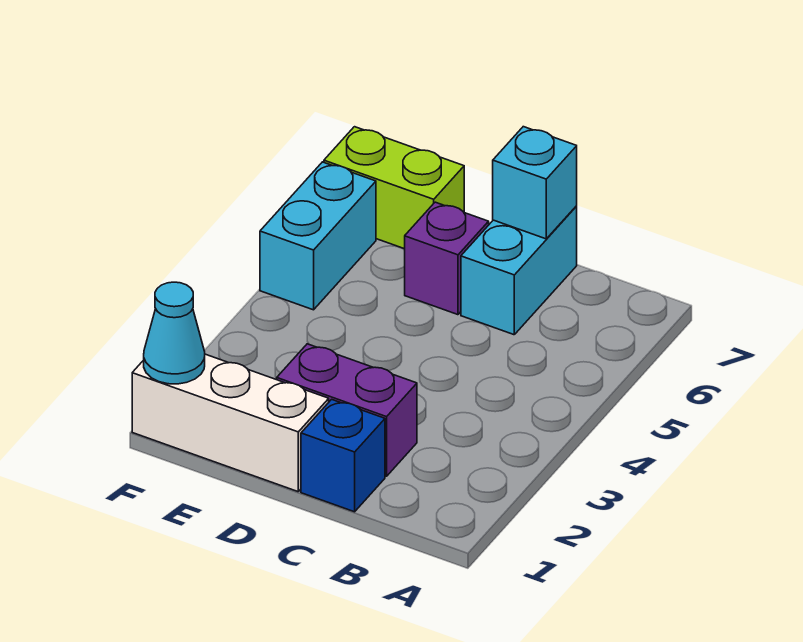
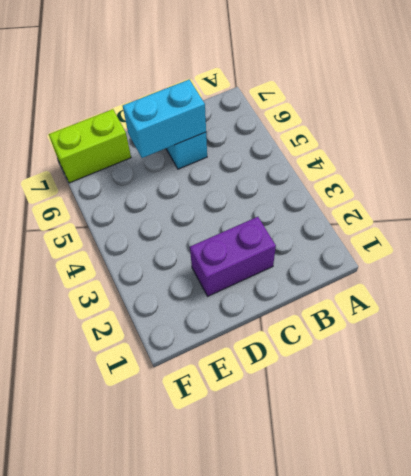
cyan 1x2 brick [123,80,206,158] -> cyan 1x2 brick turned to [260,162,376,310]
none -> blue 1x1 brick [301,399,385,512]
none -> white 1x3 brick [132,354,329,492]

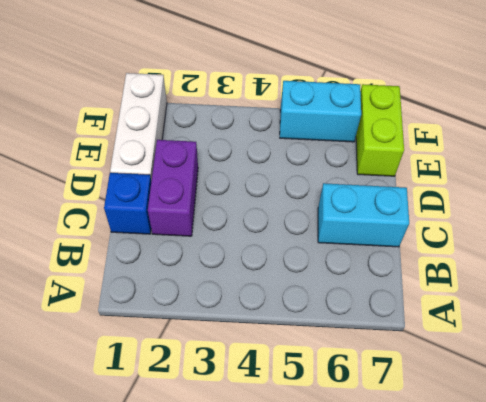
none -> purple 1x1 brick [405,202,489,315]
none -> cyan 1x1 brick [493,127,577,239]

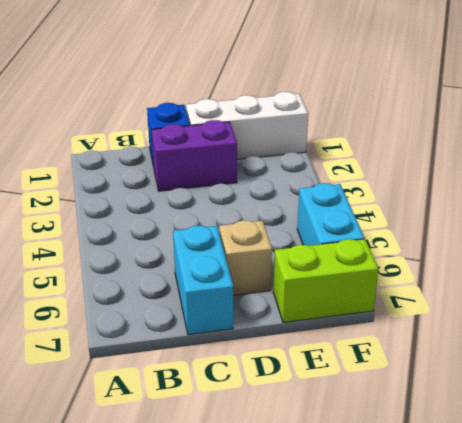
tan 1x1 brick [219,220,272,295] -> purple 1x1 brick [405,202,489,315]
none -> cyan 1x1 brick [493,127,577,239]
none -> cyan 1x1 cone [144,282,205,384]

